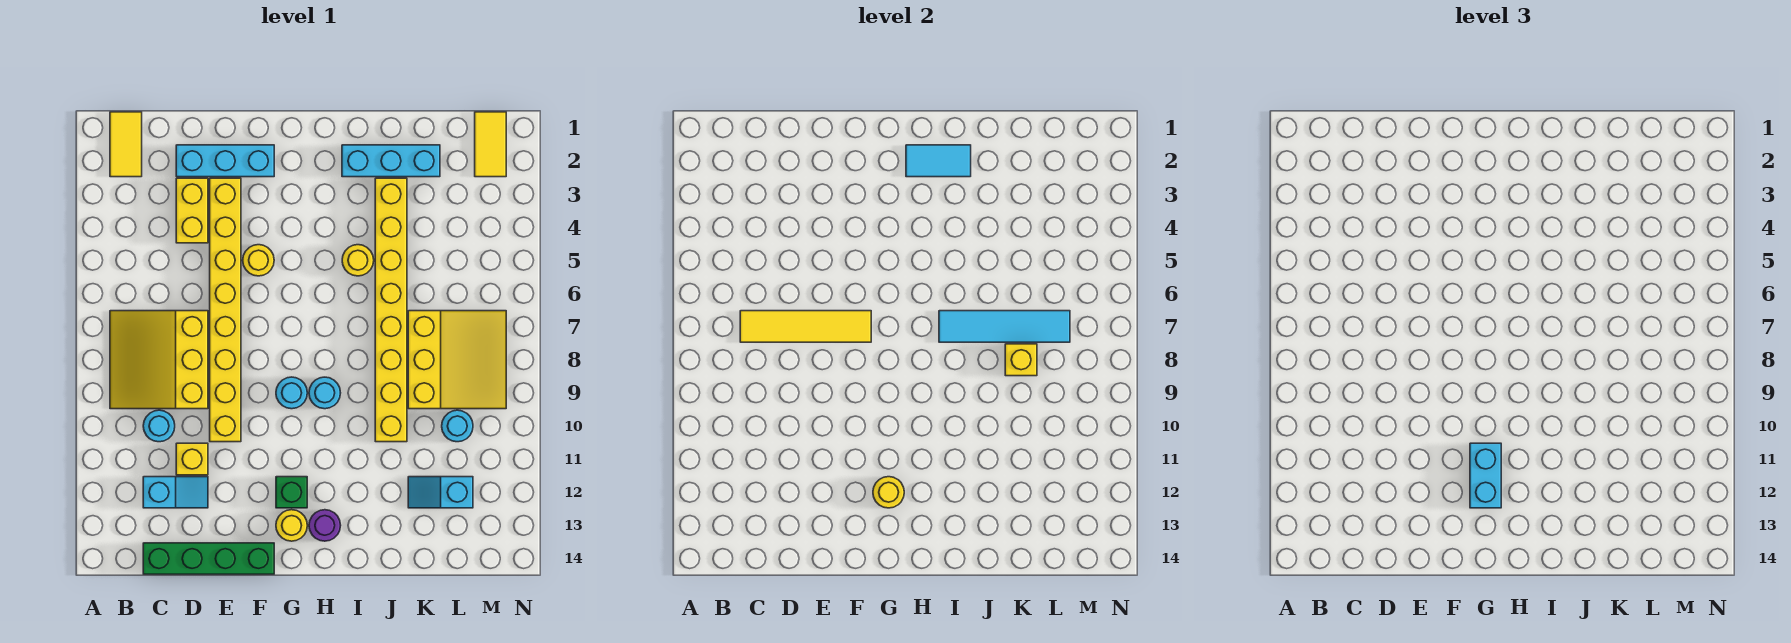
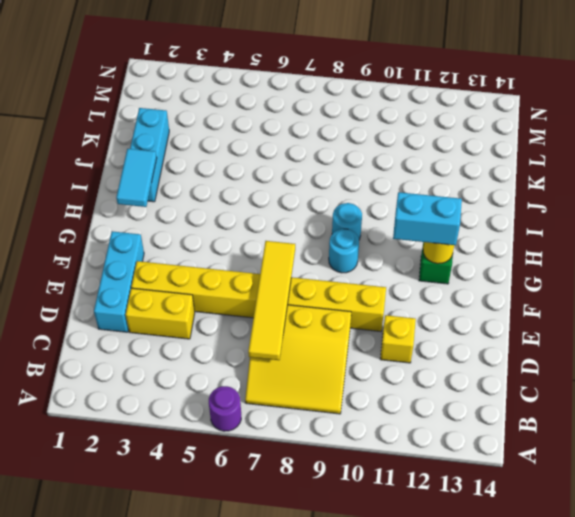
purple 1x1 round brick [209,386,241,431] -> purple 1x1 round brick moved to [309,510,341,541]
none -> yellow 1x2 tile [110,112,142,177]
none -> cyan 1x1 round brick [143,410,175,442]
none -> cyan 1x2 slope [143,477,208,508]

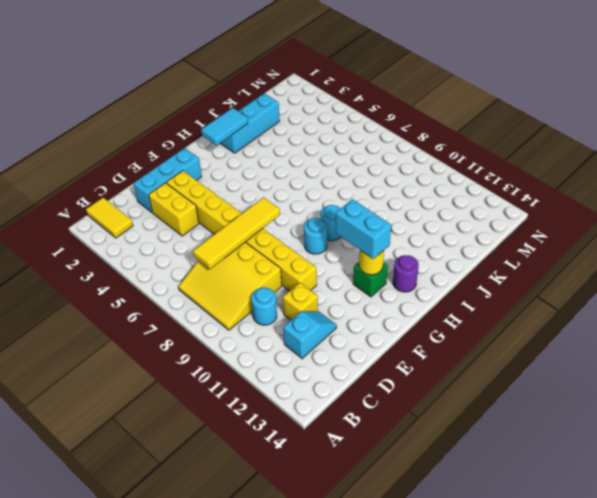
none -> green 1x4 brick [143,543,274,574]
none -> yellow 1x1 round brick [243,245,274,276]
none -> yellow 1x1 round brick [276,510,307,541]

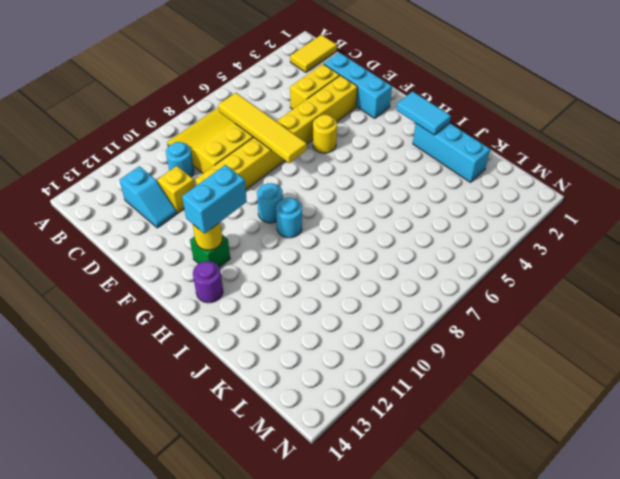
none -> green 1x4 brick [143,543,274,574]
none -> yellow 1x1 round brick [276,510,307,541]
none -> yellow 1x1 round brick [342,245,374,276]

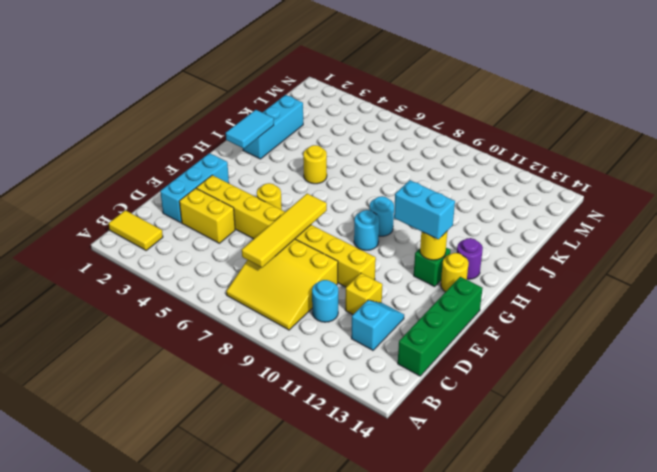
none -> yellow 1x8 brick [375,178,407,442]
none -> yellow 3x3 slope [408,311,506,409]
none -> cyan 1x2 slope [408,477,473,508]

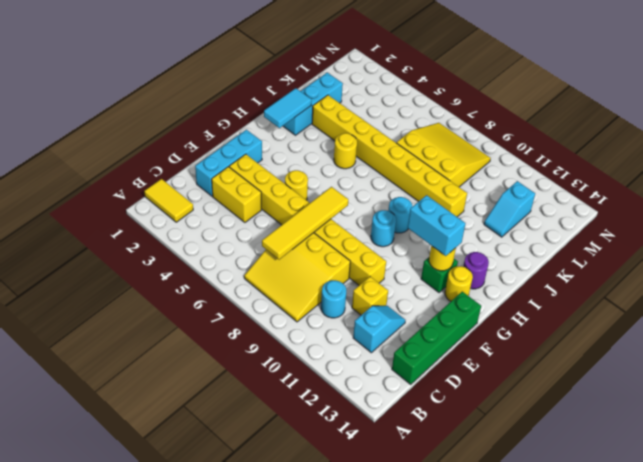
none -> cyan 1x1 round brick [442,410,473,442]
none -> yellow 1x2 tile [475,112,506,177]
none -> cyan 1x4 tile [939,311,1070,342]

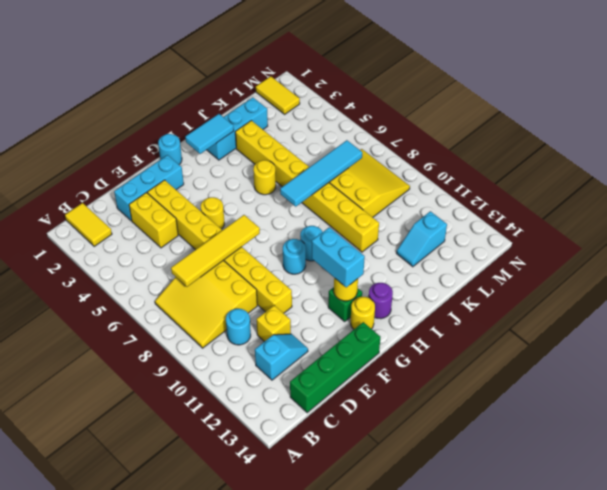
cyan 1x1 round brick [158,134,182,165] -> cyan 1x1 round brick moved to [442,410,473,442]
none -> yellow 1x1 brick [1005,344,1037,376]

